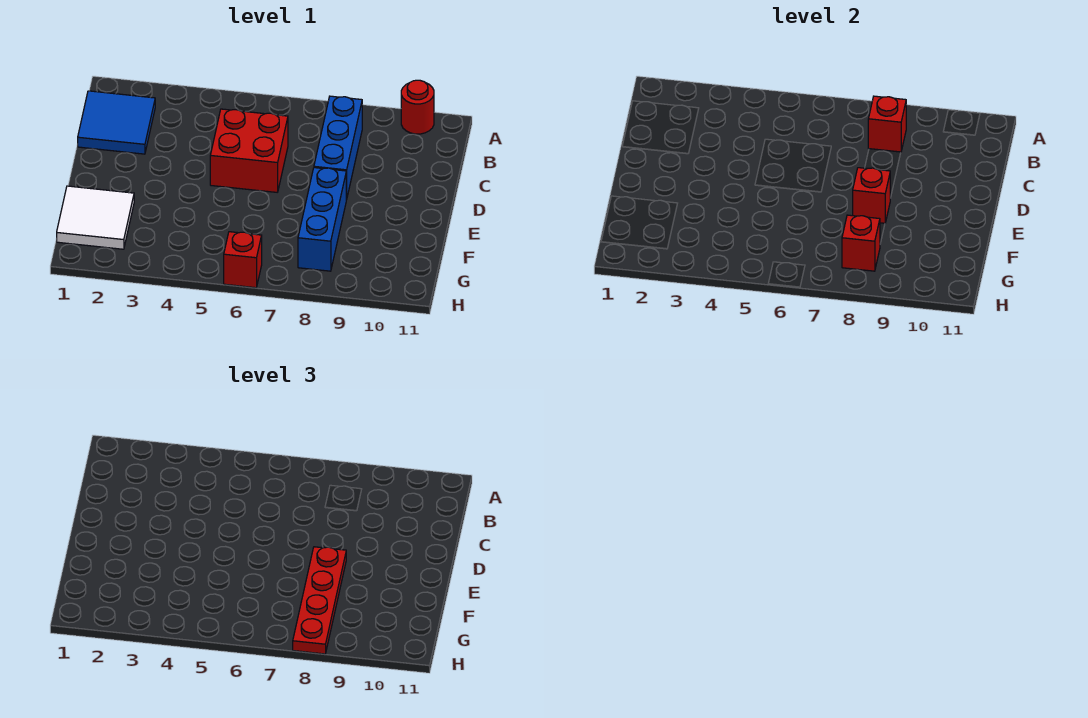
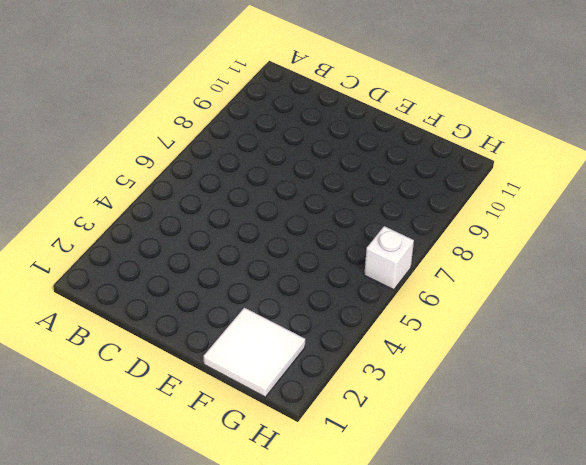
white 1x1 brick [364,226,414,290] -> red 1x1 brick [224,232,262,288]
none -> red 1x1 round brick [401,80,434,134]
none -> blue 2x2 tile [78,91,155,154]

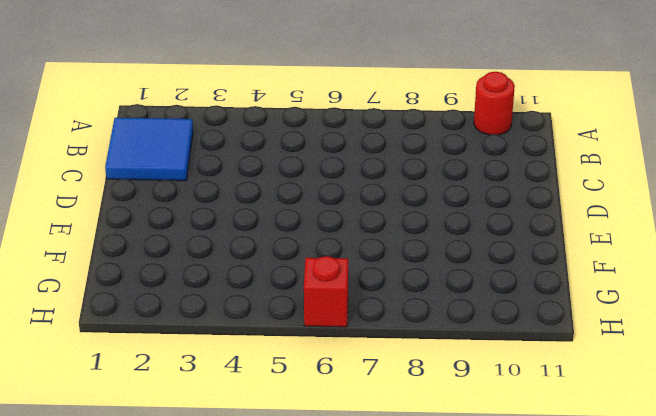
none -> blue 1x3 brick [314,96,362,200]
none -> red 2x2 brick [210,109,288,192]

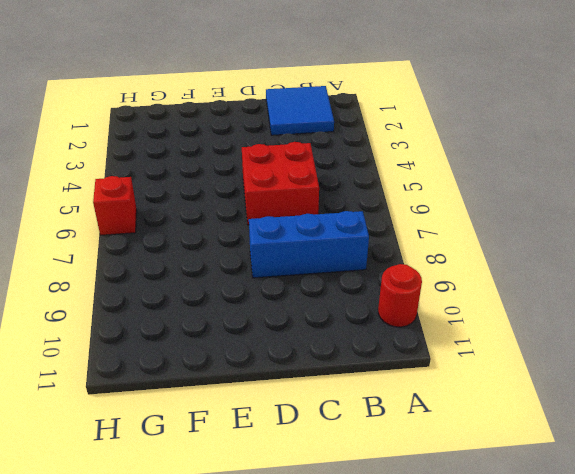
none -> blue 1x3 brick [298,168,346,271]
none -> white 2x2 tile [57,186,134,249]

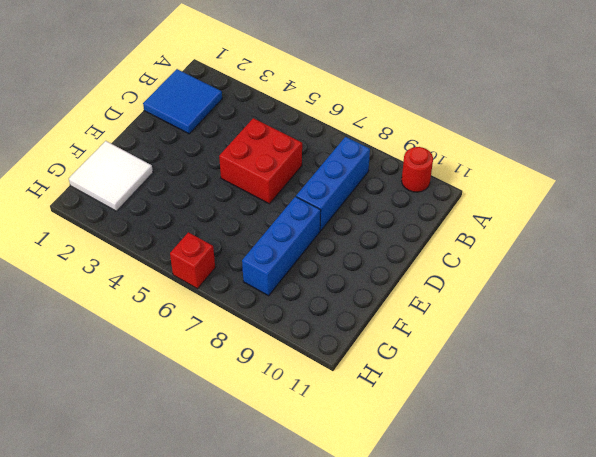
none -> red 1x1 brick [868,96,906,152]
none -> red 1x1 brick [853,168,890,223]

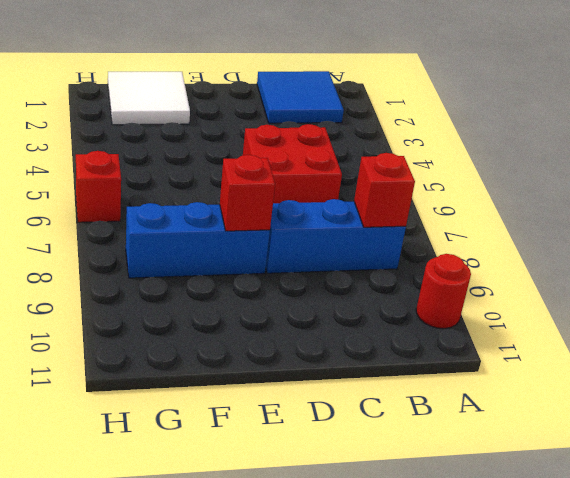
none -> red 1x1 brick [842,215,880,271]
none -> red 1x4 plate [293,547,346,654]

